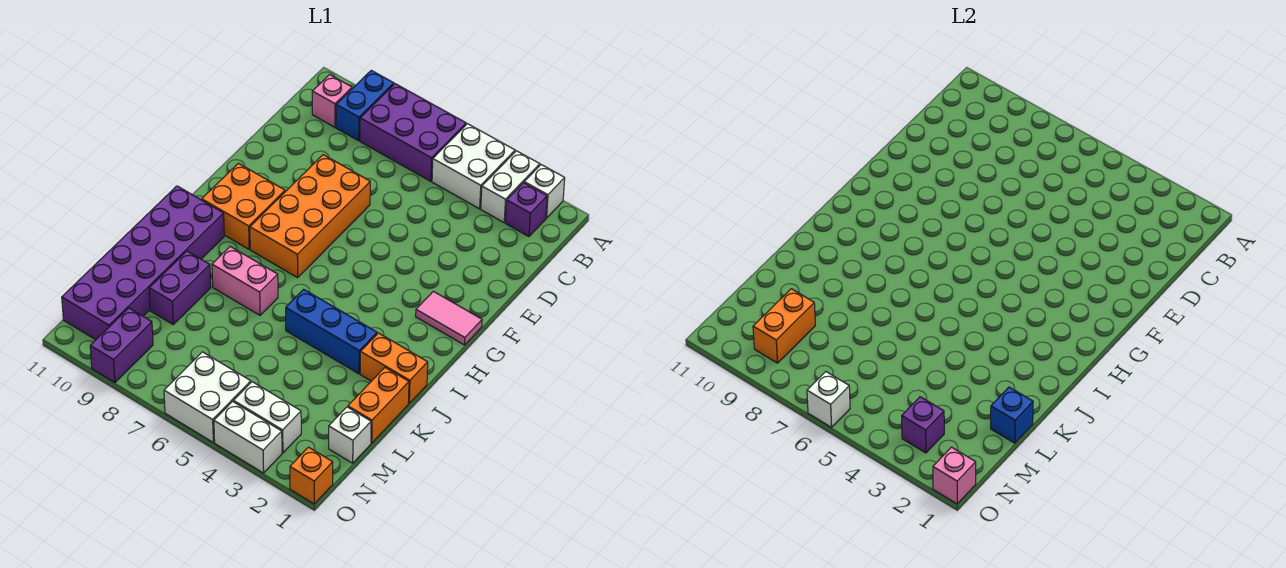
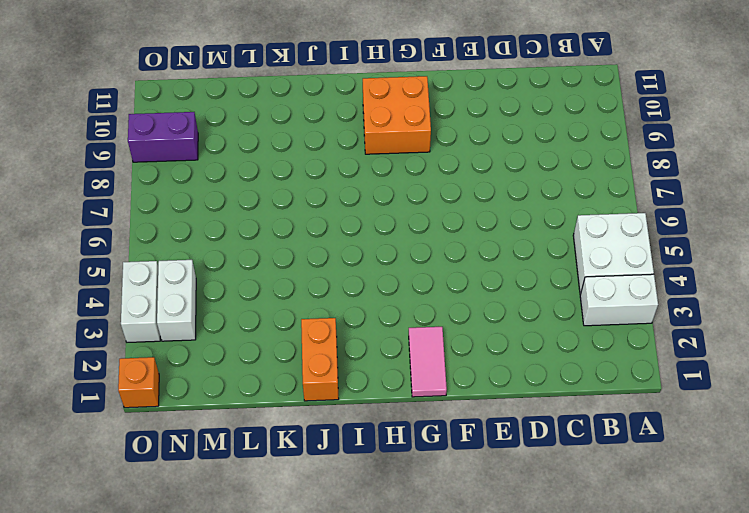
none -> white 1x1 brick [524,165,565,218]
none -> purple 2x3 brick [360,84,466,181]
none -> blue 1x2 brick [336,70,394,141]

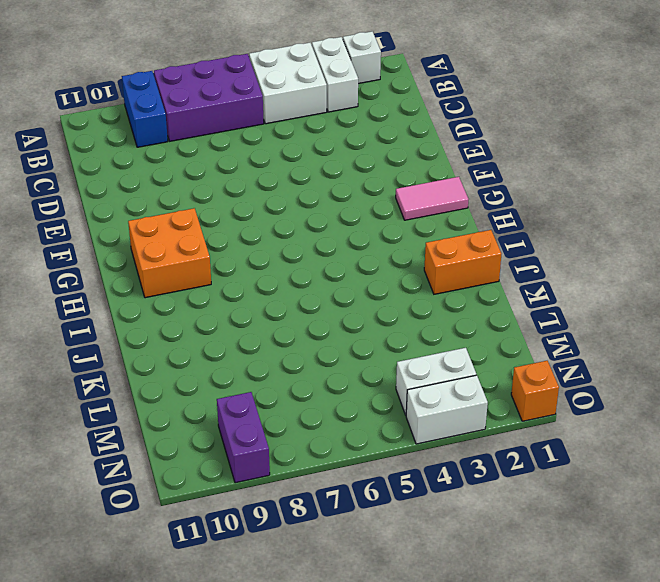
none -> purple 1x1 brick [506,183,547,237]
none -> pink 1x1 brick [312,75,352,127]
none -> orange 2x4 brick [250,155,370,278]

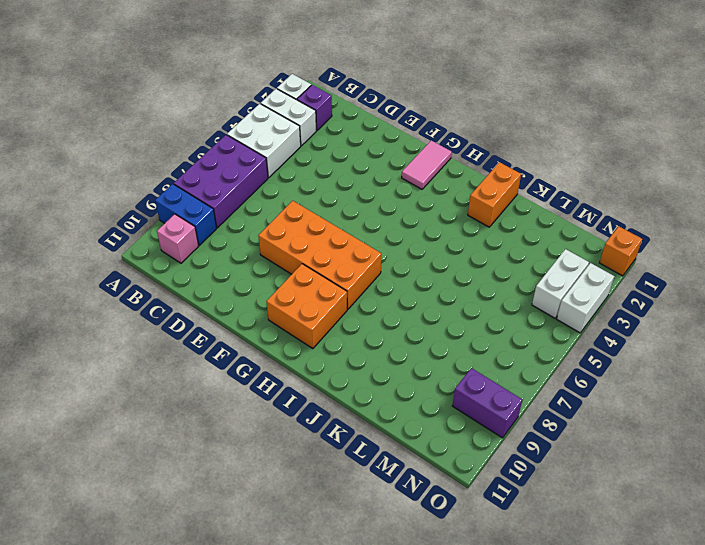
none -> purple 2x6 brick [62,186,224,340]
none -> blue 1x3 brick [286,289,377,374]
none -> pink 1x2 brick [212,247,278,315]

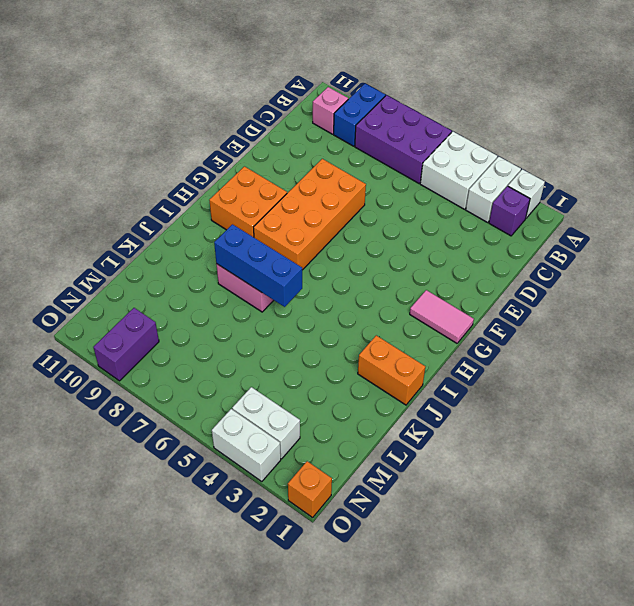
blue 1x3 brick [214,224,302,307] -> blue 1x3 brick moved to [286,289,377,374]
none -> purple 2x6 brick [62,186,224,340]
none -> orange 1x2 brick [348,368,409,443]
none -> purple 1x2 brick [149,251,211,324]

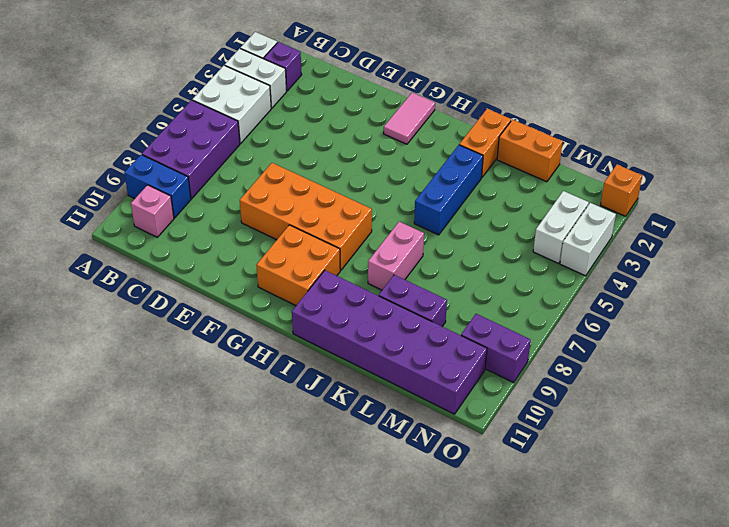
none -> white 1x1 brick [329,407,371,463]
none -> white 2x2 brick [164,352,251,442]
none -> blue 1x1 brick [991,387,1033,443]

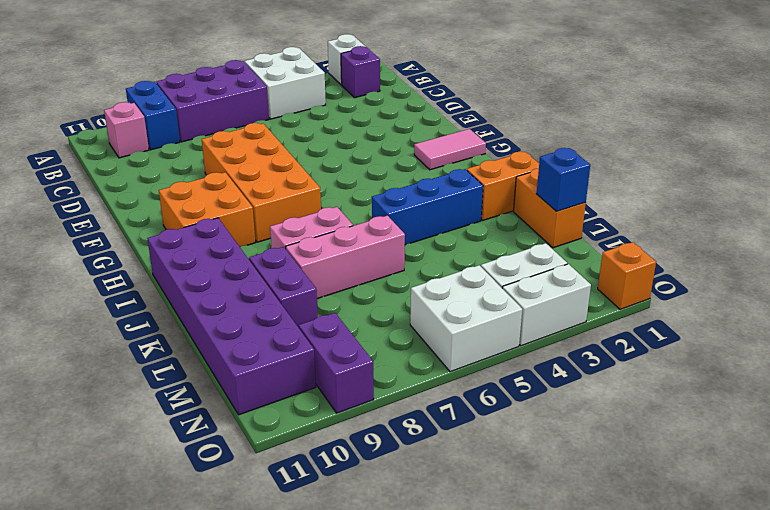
pink 1x3 brick [286,216,405,299] -> none
none -> white 1x2 brick [481,151,540,222]
none -> white 1x1 brick [329,407,371,463]
none -> orange 1x2 brick [753,289,815,363]

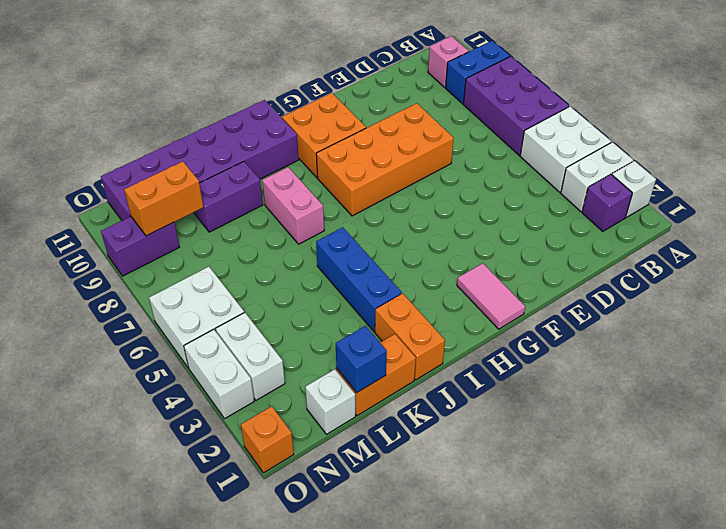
none -> purple 1x1 brick [902,397,944,453]
none -> pink 1x1 brick [933,447,976,504]
none -> white 1x1 brick [807,372,850,427]

